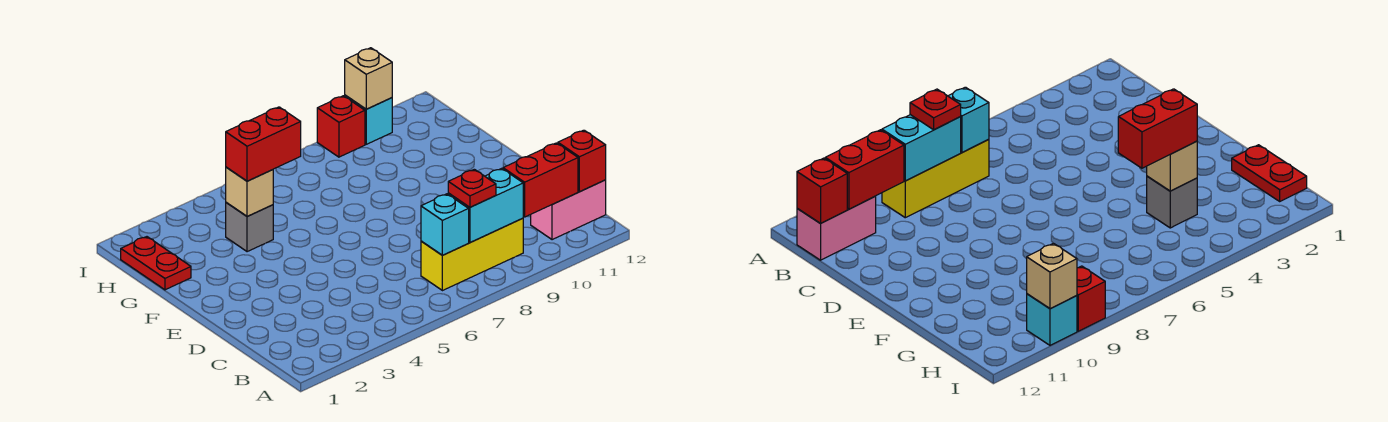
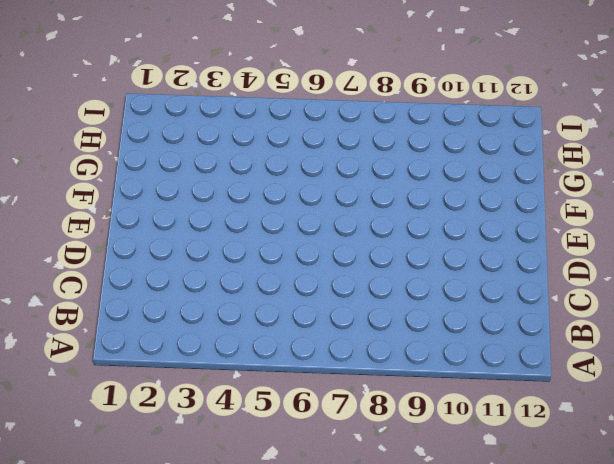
none -> yellow 1x3 brick [421,218,523,291]
none -> pink 1x2 brick [531,180,606,240]
none -> red 1x2 plate [121,237,191,290]

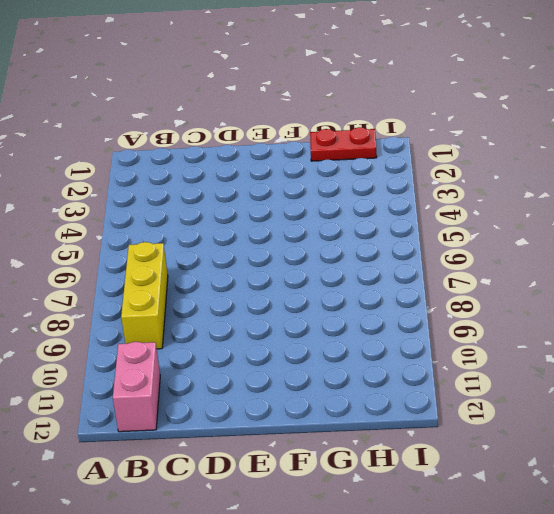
none -> grey 1x1 brick [226,203,273,252]
none -> red 1x1 brick [317,96,365,157]
none -> cyan 1x1 brick [345,95,392,144]

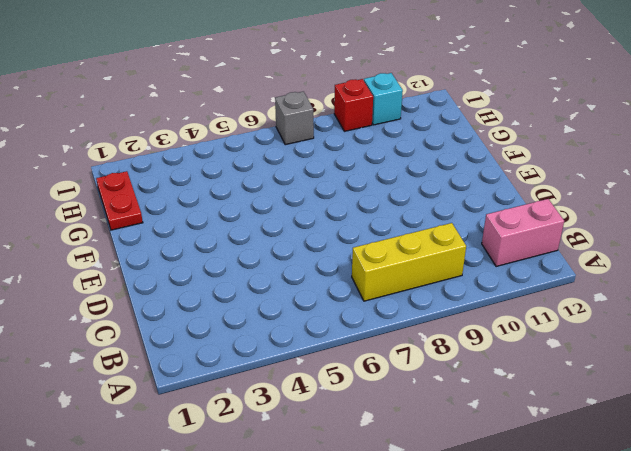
grey 1x1 brick [275,92,314,145] -> grey 1x1 brick moved to [226,203,273,252]
none -> cyan 1x1 brick [421,194,469,255]
none -> cyan 1x2 brick [448,168,523,243]
none -> red 1x2 brick [503,143,578,217]

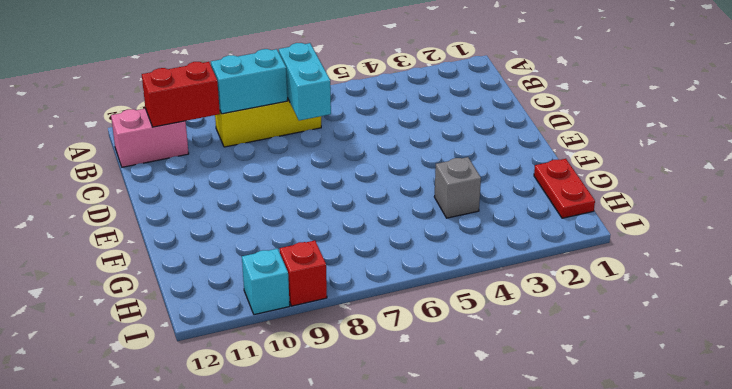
cyan 1x2 brick [279,43,331,121] -> cyan 1x1 brick [421,194,469,255]
none -> red 1x1 brick [558,130,606,192]
none -> tan 1x1 brick [226,167,273,217]
none -> tan 1x1 brick [345,48,392,109]

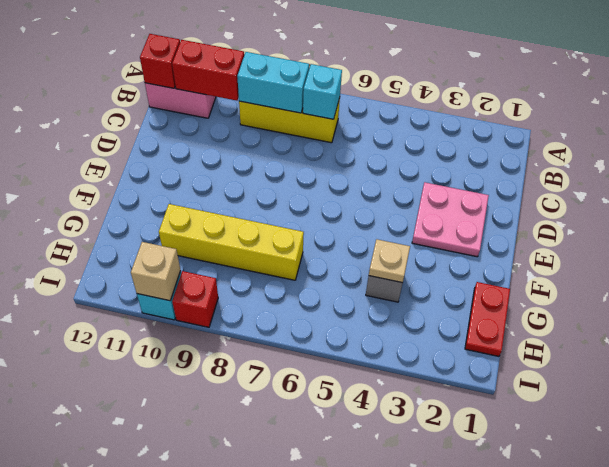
pink 2x2 plate [412,182,489,257] -> none
tan 1x1 plate [369,239,410,283] -> tan 1x1 brick [226,167,273,217]
yellow 1x4 brick [159,204,304,280] -> none
none -> red 1x1 plate [448,169,496,207]
none -> red 1x2 brick [226,107,301,181]

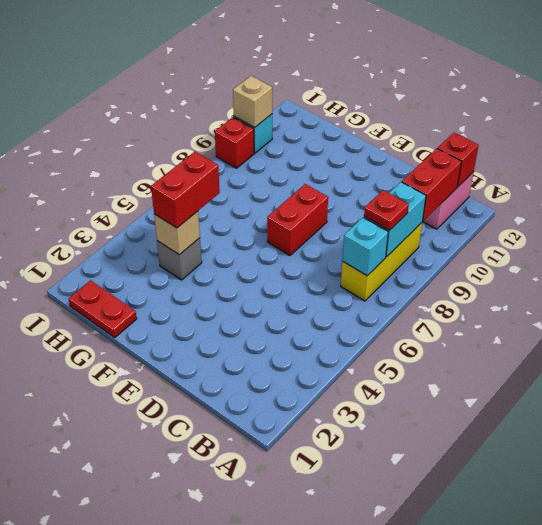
red 1x2 brick [267,184,328,255] -> none

